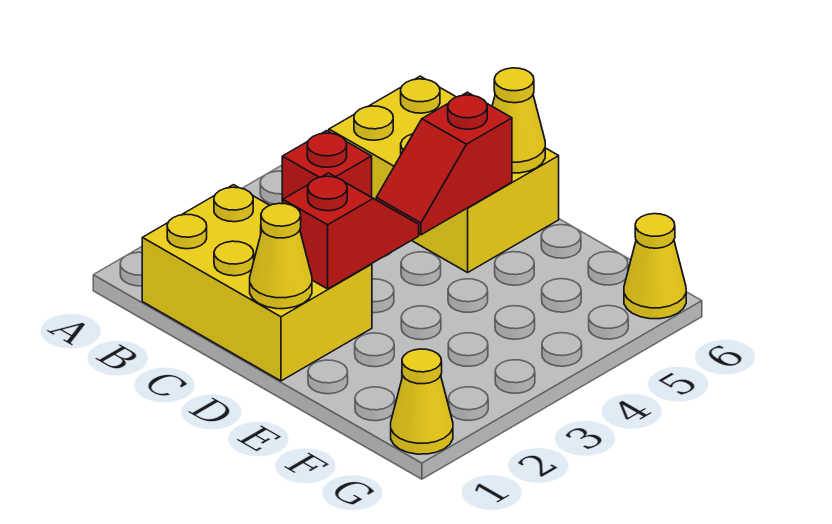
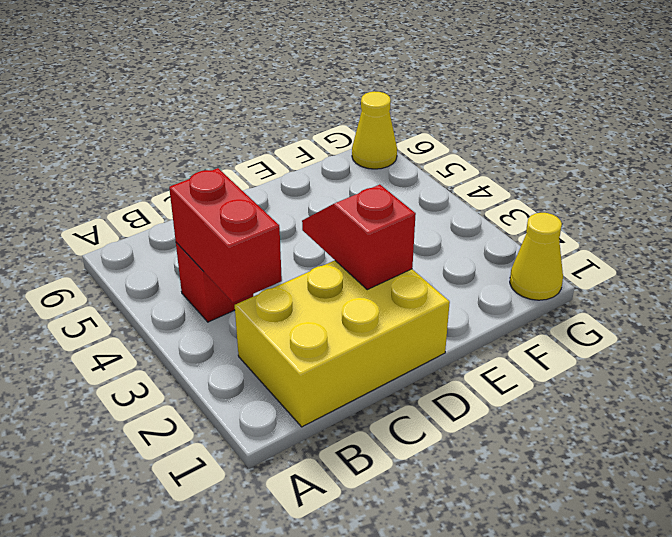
red 1x2 brick [169,168,282,303] -> none
none -> yellow 2x3 brick [329,76,559,272]
none -> yellow 1x1 cone [250,203,312,309]

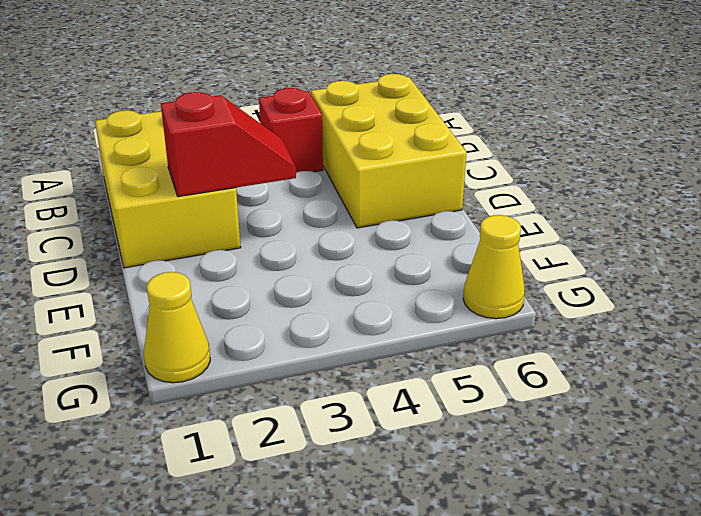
none -> yellow 1x1 cone [250,203,312,309]
none -> red 1x2 slope [376,92,512,235]

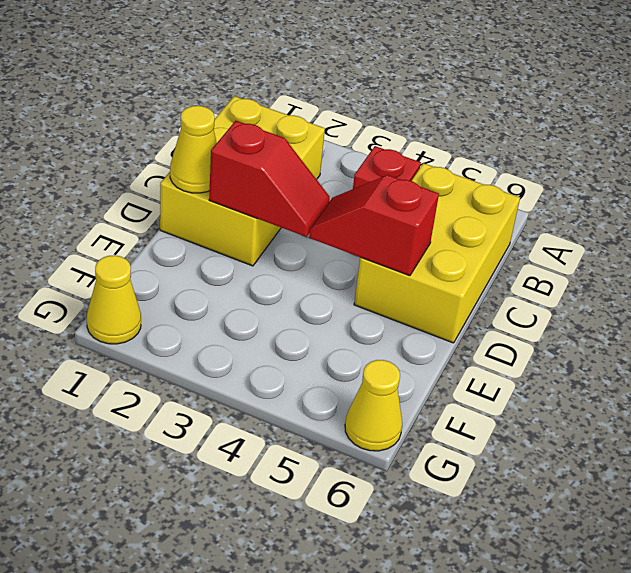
none -> yellow 1x1 cone [492,68,545,173]

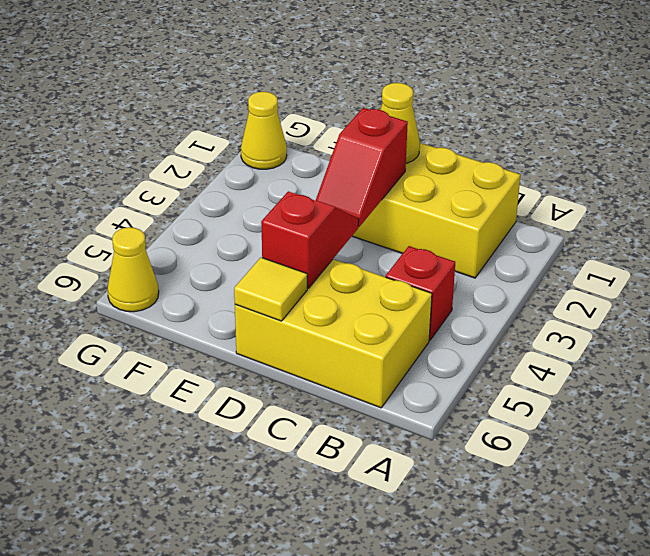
yellow 1x1 tile [234,257,307,321] -> yellow 1x1 cone [492,68,545,173]

